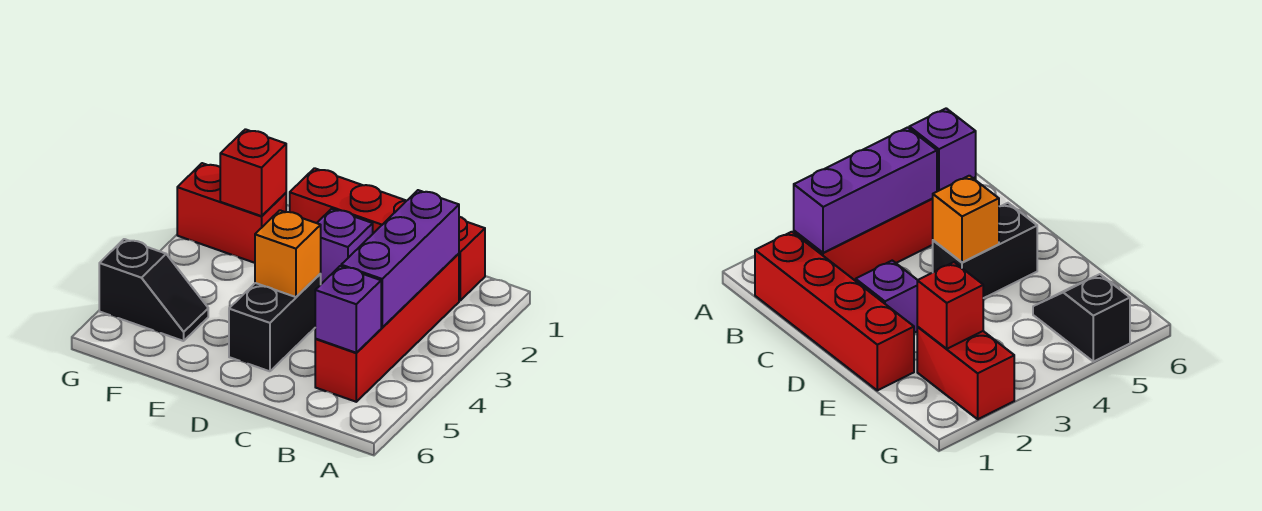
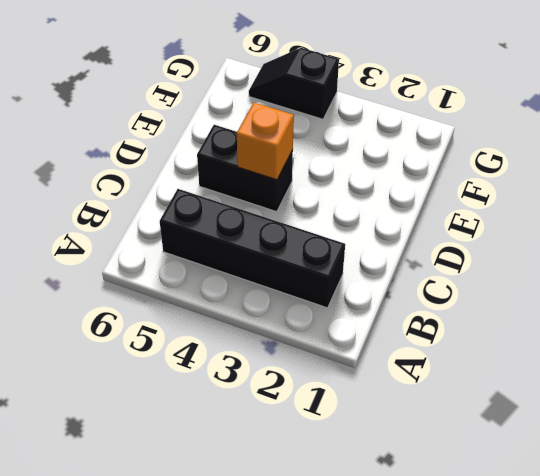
black 1x4 brick [160,189,345,308] -> red 1x4 brick [315,254,459,402]
black 1x2 slope [249,48,339,119] -> black 1x2 slope turned to [99,239,208,341]
none -> red 1x4 brick [290,168,485,301]
none -> purple 1x1 brick [317,209,373,284]

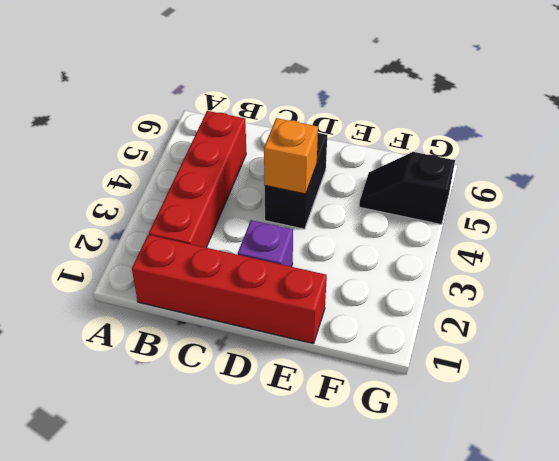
none -> red 1x2 brick [177,163,286,263]
none -> purple 1x3 brick [341,190,459,328]

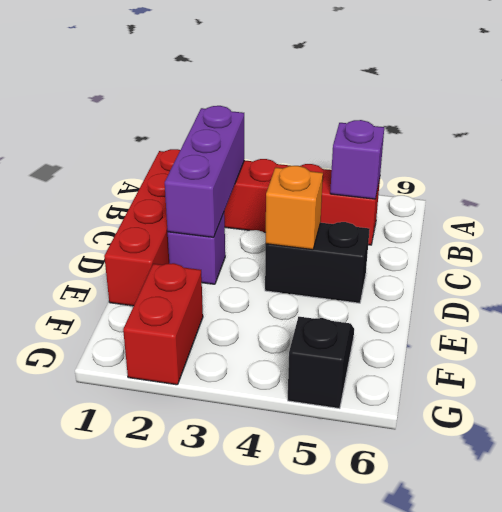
purple 1x3 brick [165,106,244,237] -> purple 1x3 brick turned to [341,190,459,328]
none -> red 1x1 brick [220,129,286,216]

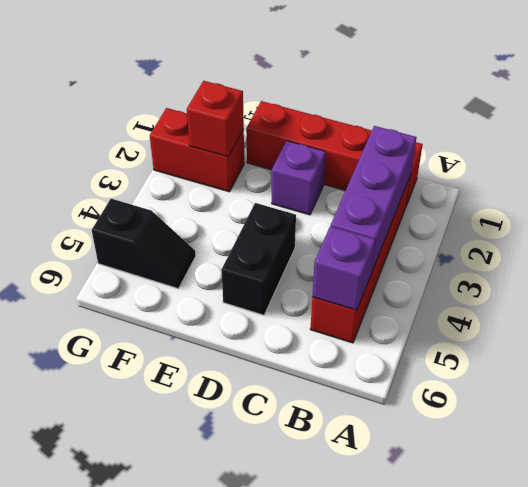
none -> orange 1x1 brick [255,210,321,297]

